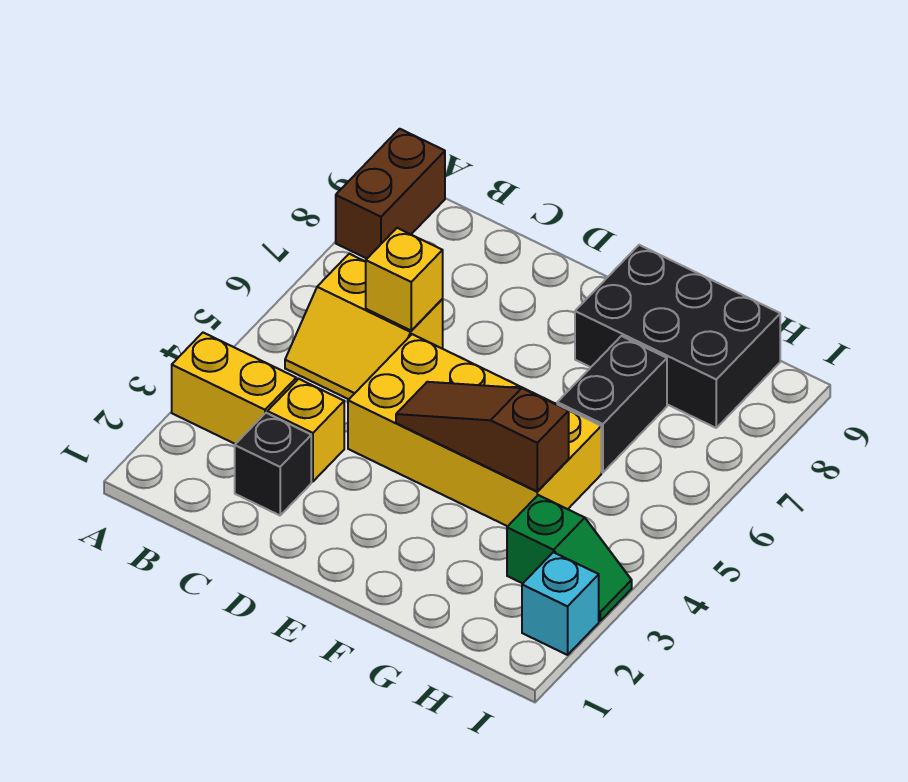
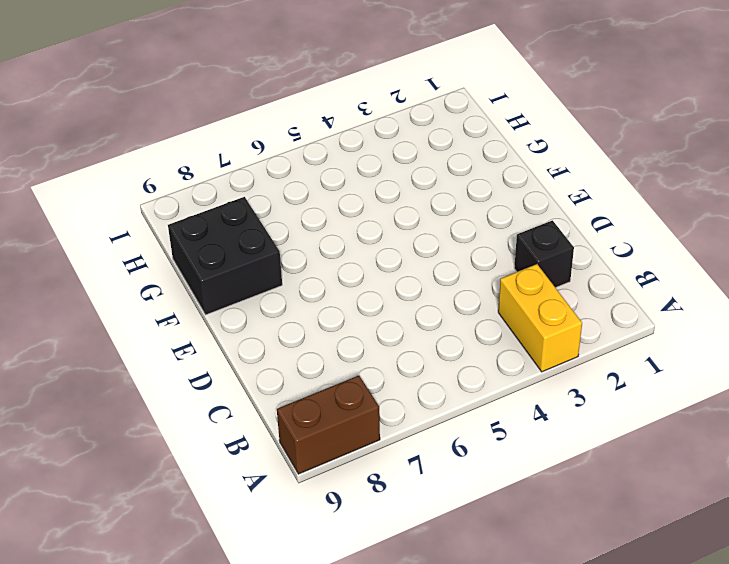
black 2x2 brick [168,197,282,315] -> black 2x3 brick [575,245,780,428]
none -> yellow 2x2 slope [285,254,443,399]
none -> yellow 1x1 brick [267,379,344,482]
none -> yellow 2x4 brick [348,334,601,526]

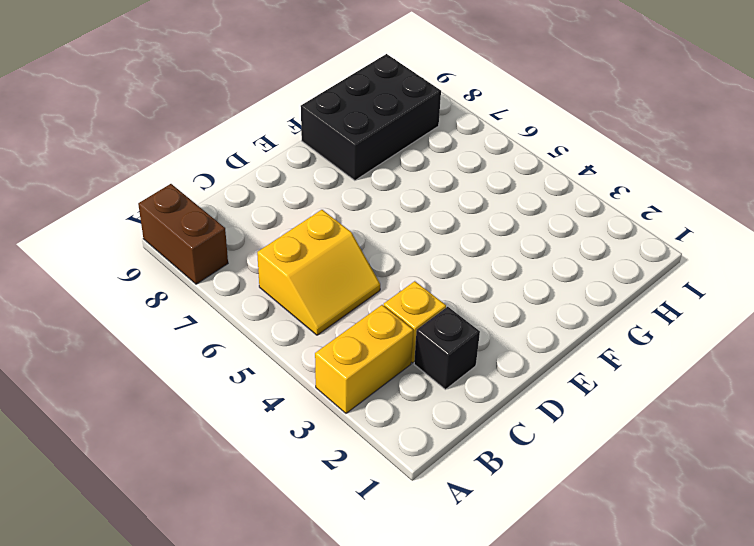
none -> yellow 2x4 brick [348,334,601,526]
none -> black 1x2 brick [557,336,667,473]
none -> green 1x2 slope [507,495,632,621]

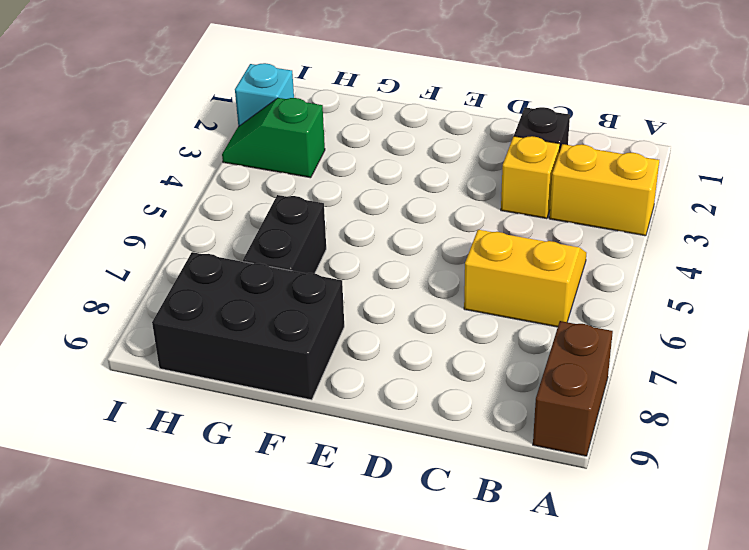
none -> yellow 2x4 brick [348,334,601,526]
none -> yellow 1x1 brick [366,228,443,331]
none -> brown 1x3 slope [396,382,569,492]

